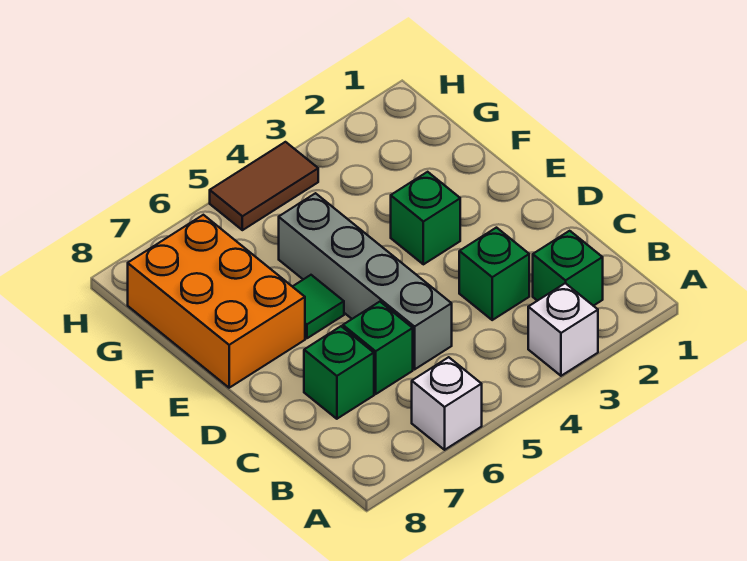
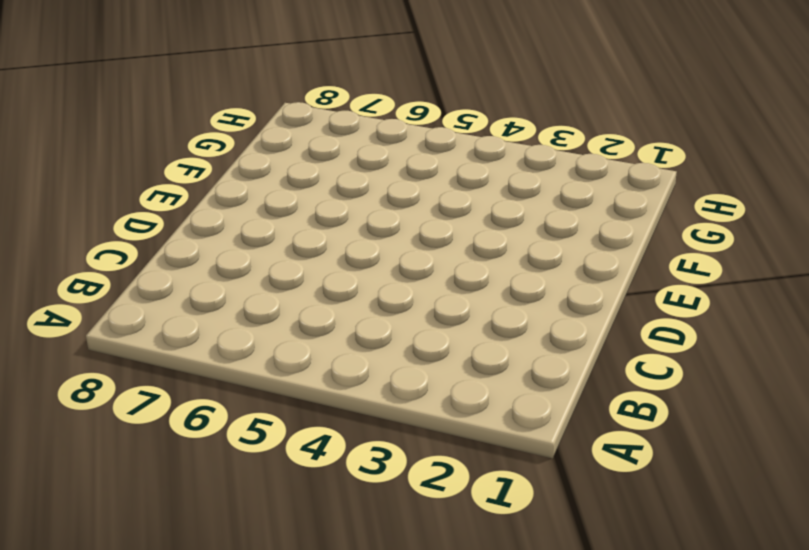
none -> white 1x1 brick [528,283,598,376]
none -> white 1x1 brick [412,357,482,450]

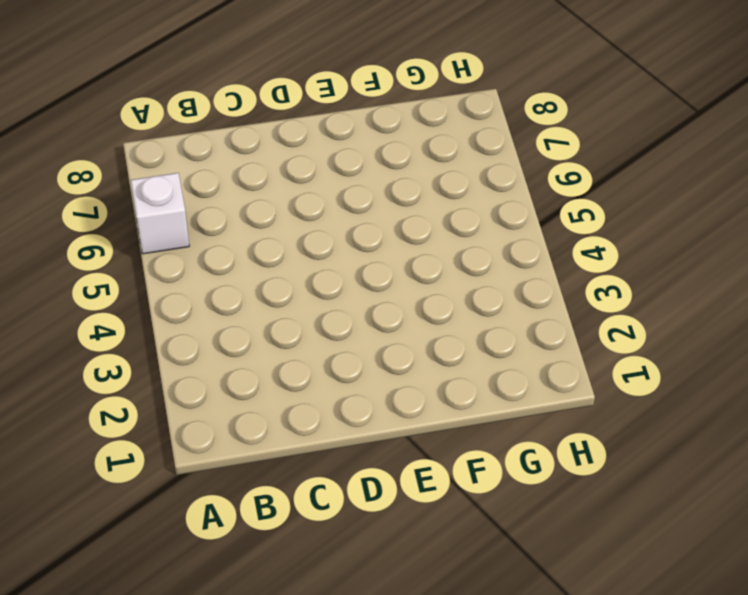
none -> white 1x1 brick [528,283,598,376]
none -> green 1x1 brick [533,231,603,306]

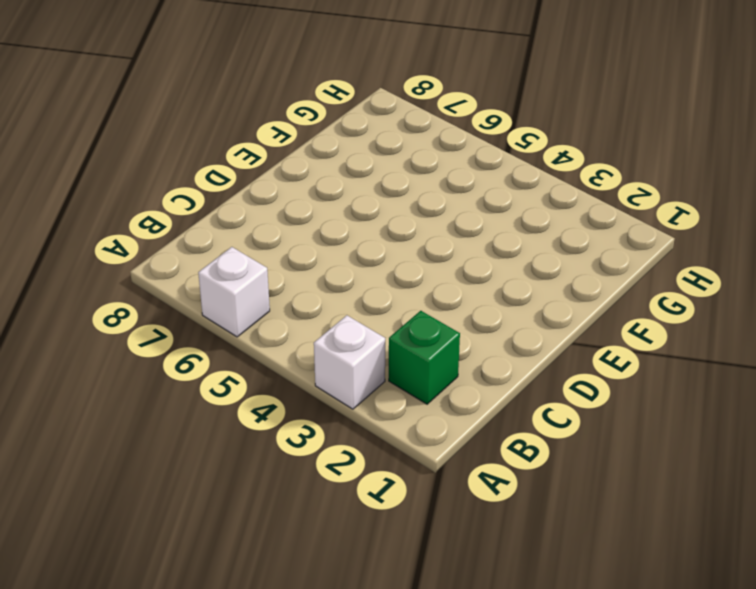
none -> green 1x1 brick [459,228,529,320]
none -> grey 1x4 brick [279,193,452,369]

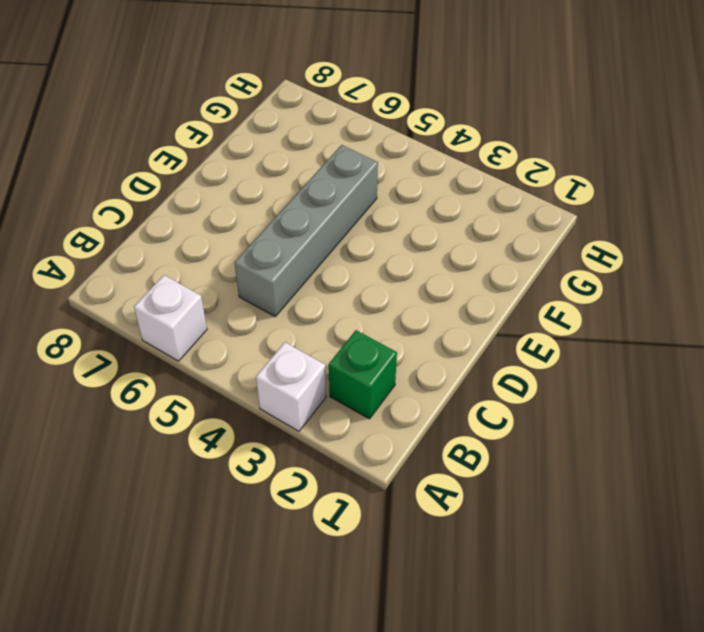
none -> green 1x1 brick [459,228,529,320]
none -> green 1x1 brick [343,302,413,394]

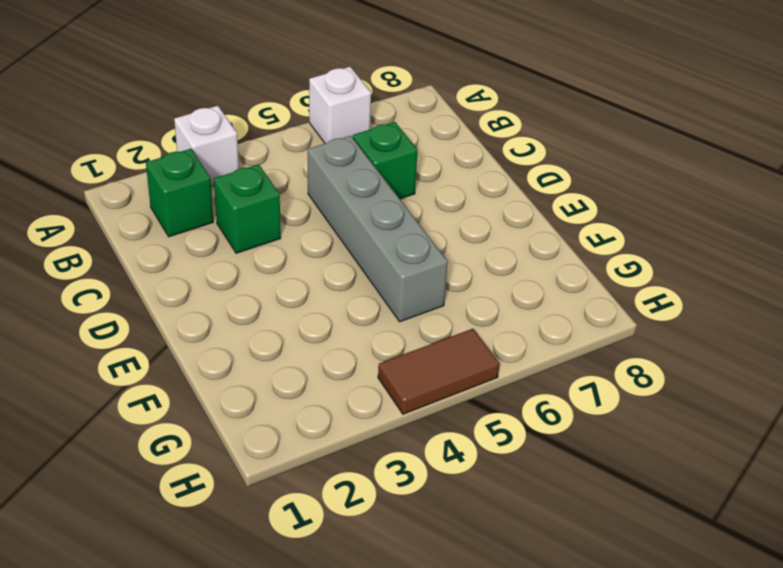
none -> green 1x1 brick [304,326,374,419]
none -> green 1x1 brick [391,172,460,264]

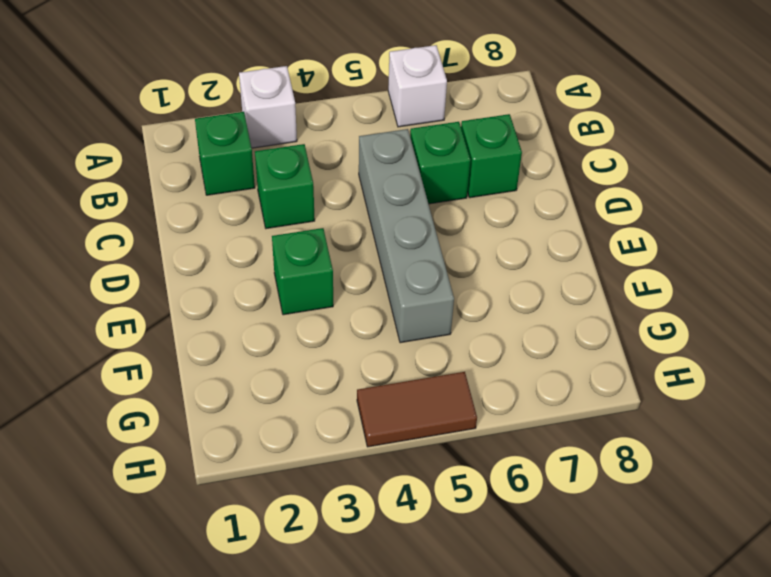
none -> green 1x1 tile [292,275,344,338]
none -> orange 2x3 brick [128,215,305,388]

